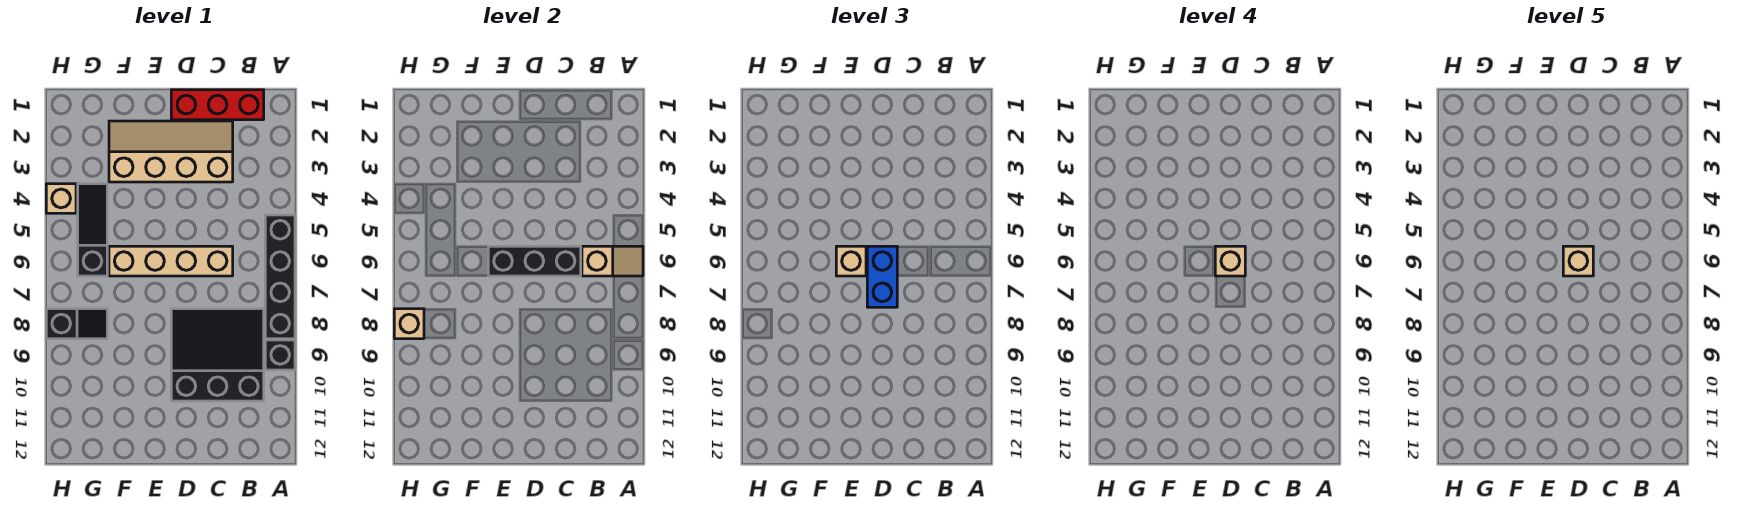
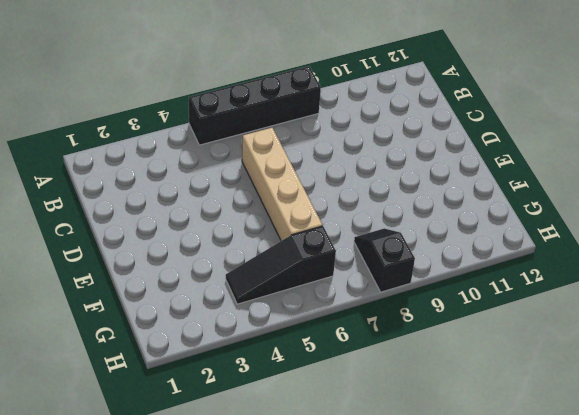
none -> black 1x1 brick [265,340,295,370]
none -> red 1x3 brick [171,90,264,120]
none -> black 3x3 slope [171,309,264,401]

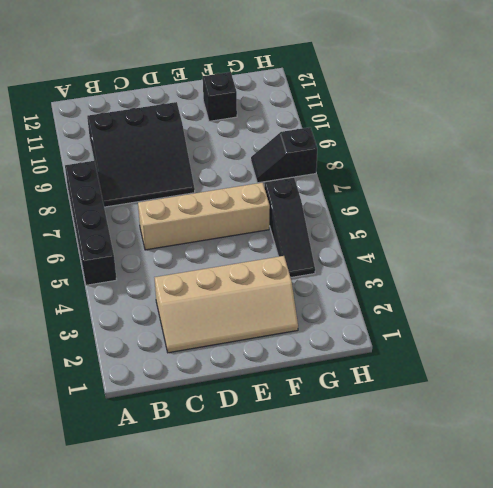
black 1x1 brick [203,72,237,121] -> black 1x1 brick moved to [265,340,295,370]
none -> red 1x3 brick [171,90,264,120]
none -> tan 1x1 brick [46,184,76,213]
none -> tan 1x2 slope [582,246,643,276]

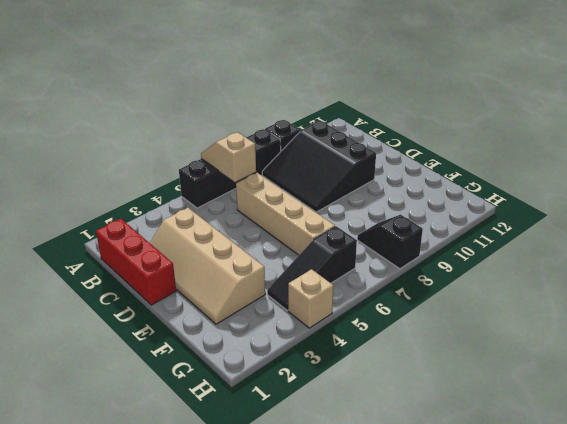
none -> black 1x3 brick [488,246,581,276]
none -> tan 1x1 brick [394,309,424,339]
none -> blue 1x2 brick [867,246,897,307]

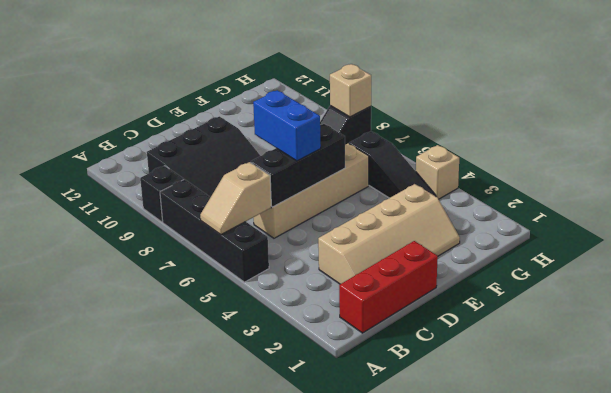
none -> tan 1x1 brick [836,246,866,276]
none -> tan 1x1 brick [1215,246,1245,276]
none -> tan 1x1 brick [1563,246,1593,276]

